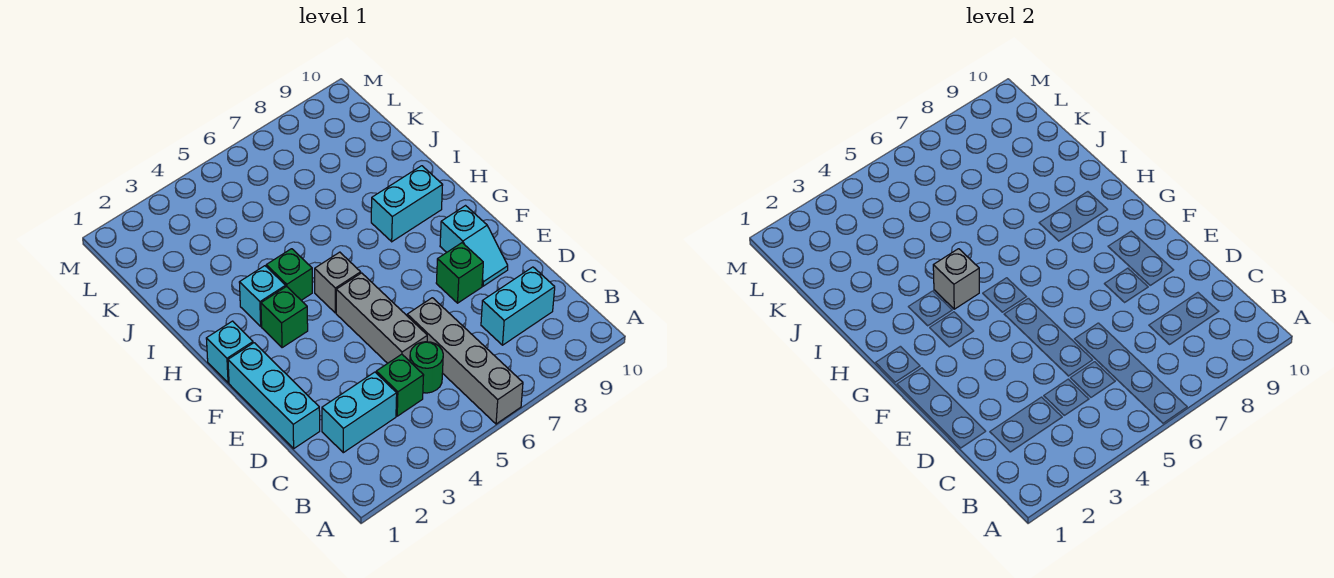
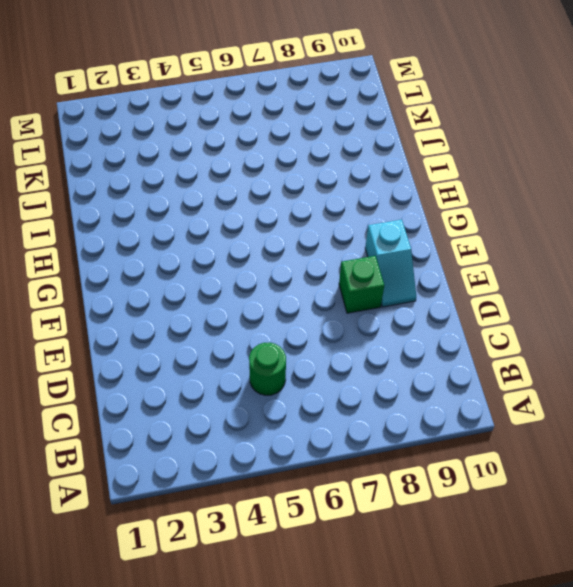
none -> grey 1x4 brick [407,298,523,424]
none -> cyan 1x2 brick [322,372,397,453]
none -> green 1x1 brick [376,354,424,416]

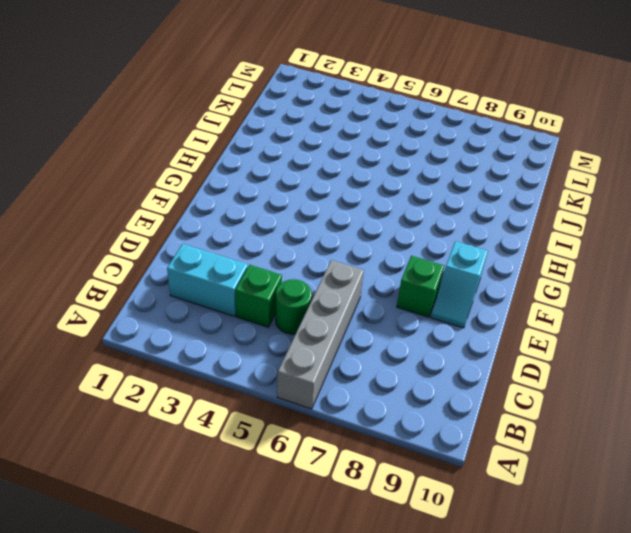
none -> cyan 1x2 brick [481,267,555,345]
none -> cyan 1x3 brick [228,343,320,448]
none -> grey 1x3 brick [336,273,427,363]

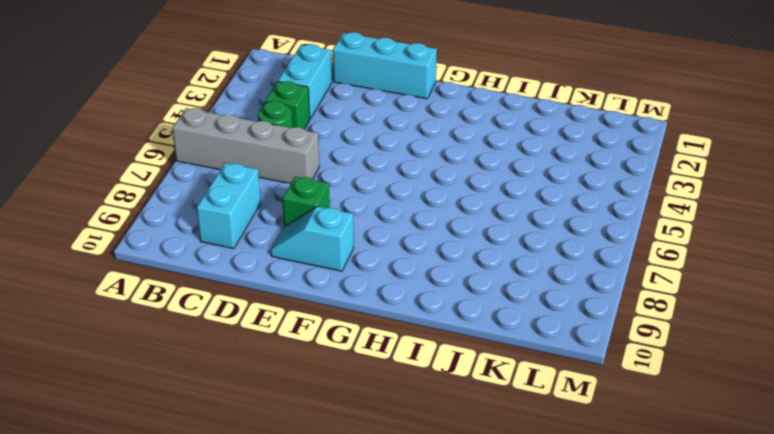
none -> grey 1x3 brick [336,273,427,363]
none -> cyan 1x1 brick [206,321,253,383]
none -> green 1x1 brick [261,287,308,348]

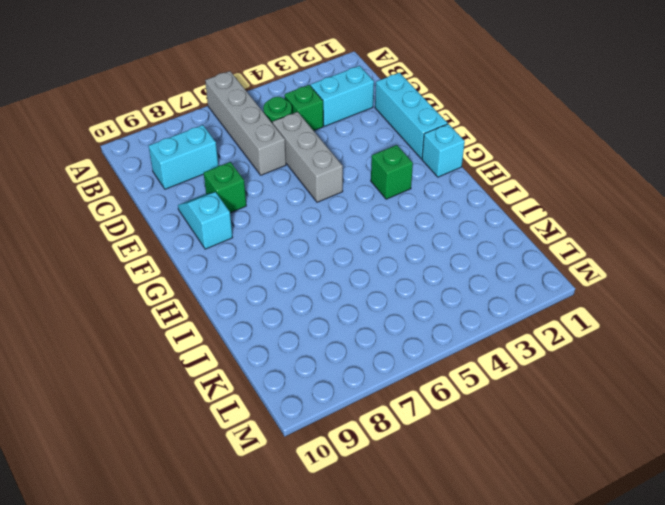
none -> grey 1x1 brick [315,252,361,313]
none -> cyan 1x1 brick [239,266,286,326]
none -> green 1x1 brick [266,249,312,300]

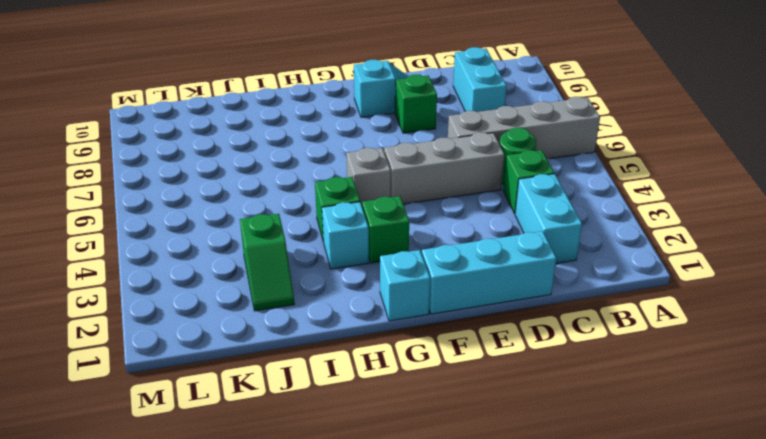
green 1x2 slope [240,214,294,311] -> none
none -> cyan 1x2 brick [371,166,443,242]
none -> grey 1x1 brick [933,249,979,309]

